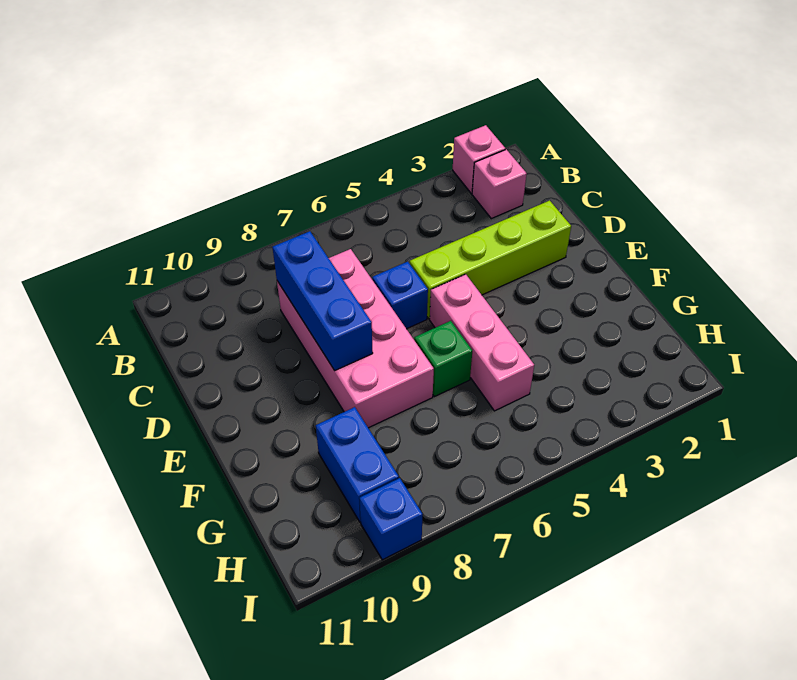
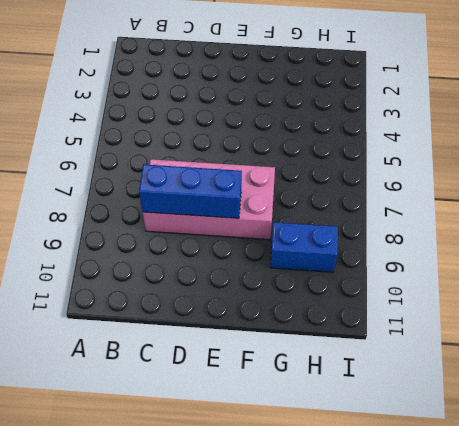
none -> pink 1x1 brick [453,125,506,193]
none -> pink 1x1 brick [472,149,527,219]

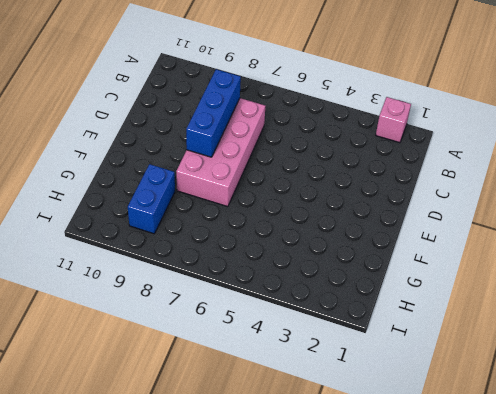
none -> pink 1x1 brick [472,149,527,219]
none -> lime 1x4 brick [410,200,571,319]

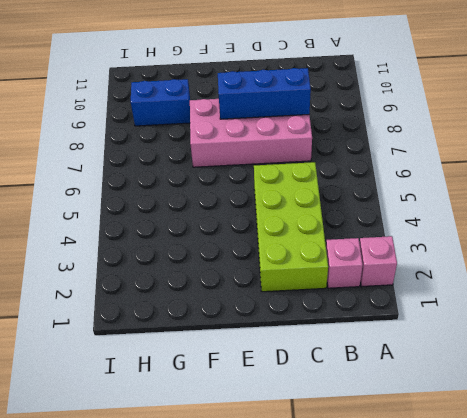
lime 2x4 brick [254,162,328,292] -> lime 1x4 brick [410,200,571,319]
none -> blue 1x1 brick [372,262,428,329]
none -> pink 1x3 brick [430,274,534,411]

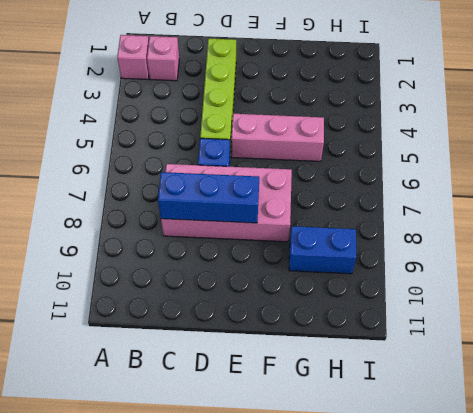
none -> green 1x1 brick [414,321,472,397]
none -> blue 1x1 brick [359,478,423,560]

